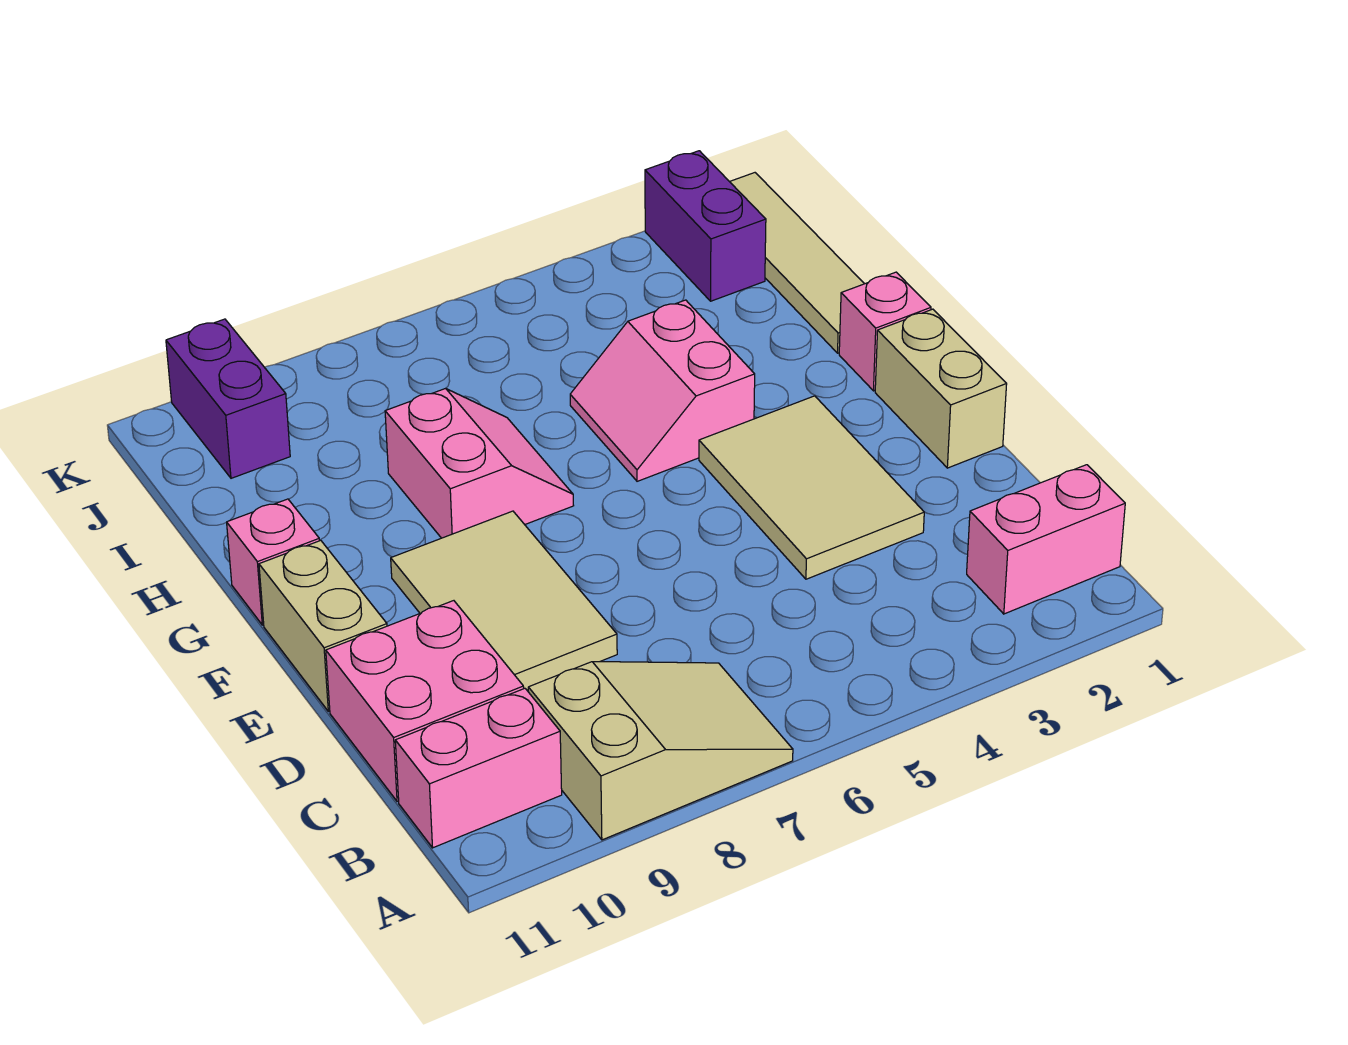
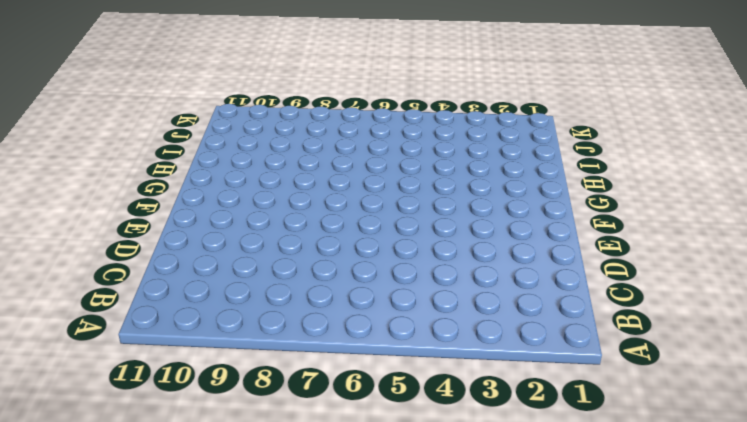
none -> tan 2x3 slope [528,662,793,840]
none -> pink 1x2 brick [967,465,1125,614]
none -> pink 1x2 brick [395,688,562,848]

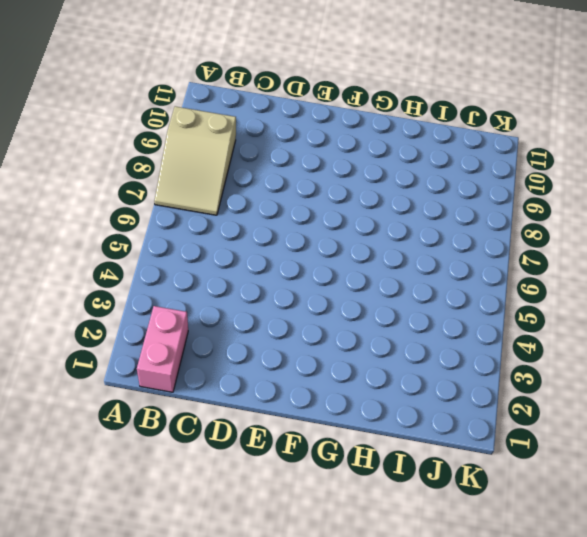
none -> pink 1x2 brick [395,688,562,848]
none -> pink 2x2 brick [326,601,524,802]
none -> tan 2x3 tile [699,396,924,579]

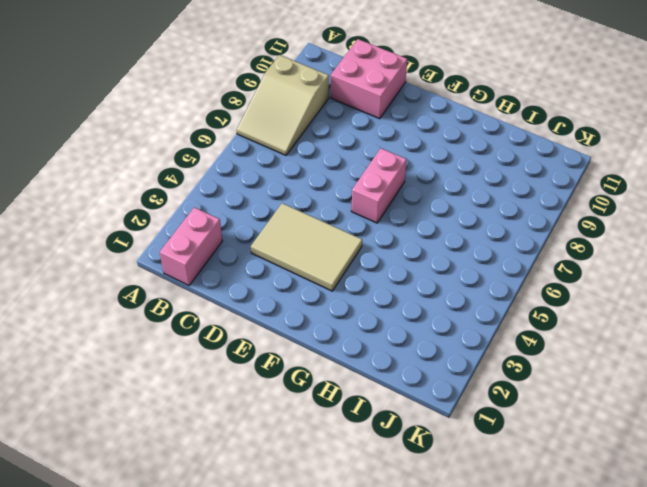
pink 1x2 brick [351,148,407,223] -> pink 1x2 brick moved to [395,688,562,848]
none -> tan 2x3 tile [391,511,617,690]
none -> tan 1x2 brick [875,309,1007,468]
none -> tan 1x2 brick [259,540,387,712]

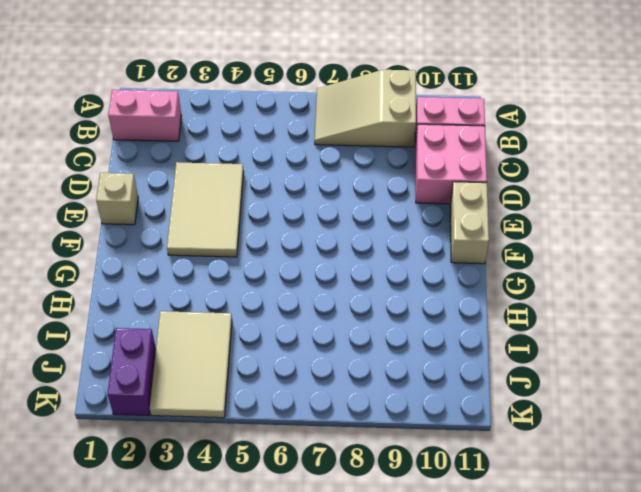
tan 1x1 brick [96,173,138,225] -> tan 1x2 brick [875,309,1007,468]
tan 2x3 tile [150,311,232,418] -> tan 2x3 tile moved to [391,511,617,690]
none -> pink 1x1 brick [839,272,931,391]
none -> pink 2x2 slope [570,300,755,481]
none -> pink 2x2 slope [385,388,574,538]

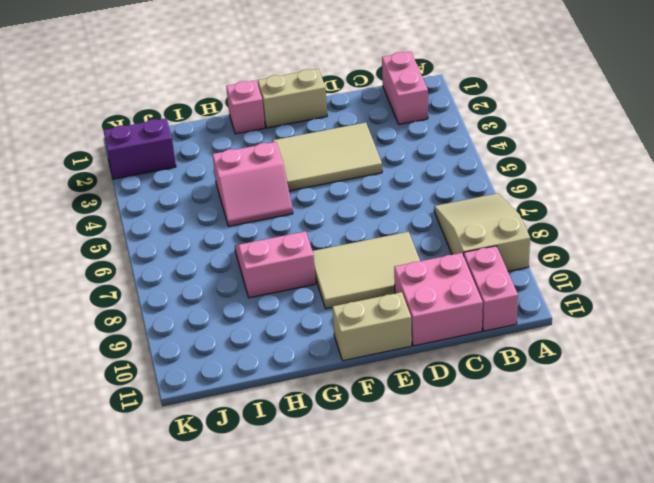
none -> pink 1x1 brick [227,499,319,625]
none -> tan 1x4 tile [730,173,864,353]
none -> purple 1x2 brick [166,319,290,478]

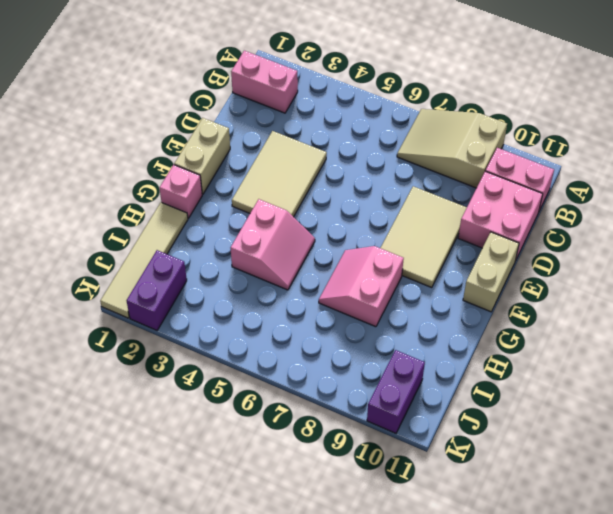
none -> pink 1x1 brick [227,499,319,625]

